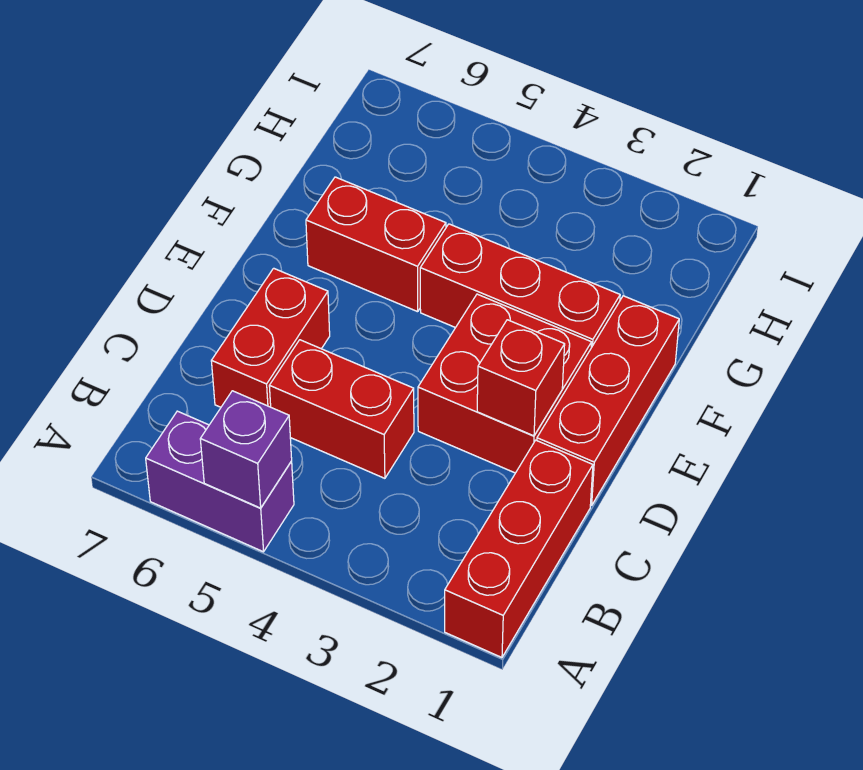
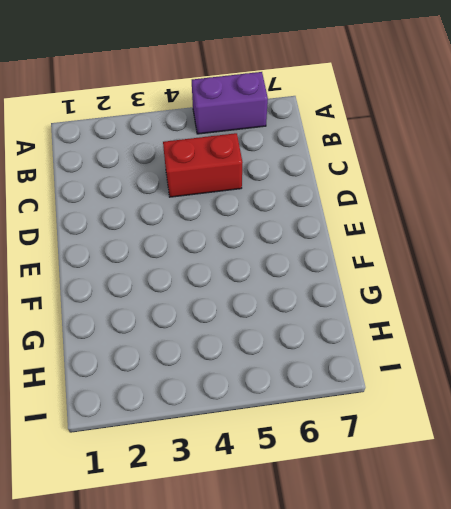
none -> red 1x3 brick [445,440,593,657]
none -> red 1x2 brick [211,268,330,407]

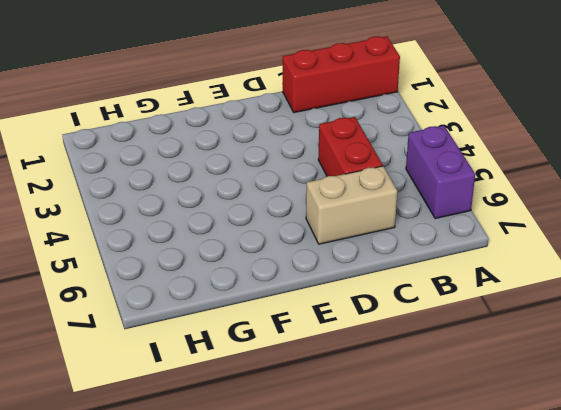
tan 1x2 brick [306,166,397,244] -> red 1x2 brick [211,268,330,407]
none -> red 1x3 brick [537,296,679,506]
none -> red 2x2 brick [418,294,592,473]

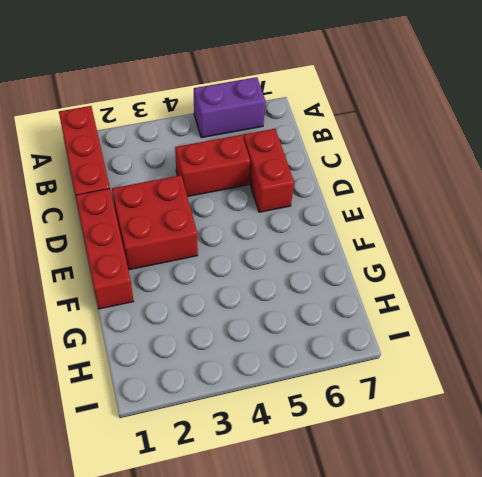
none -> red 1x3 brick [420,224,620,348]
none -> red 1x2 brick [306,177,446,312]

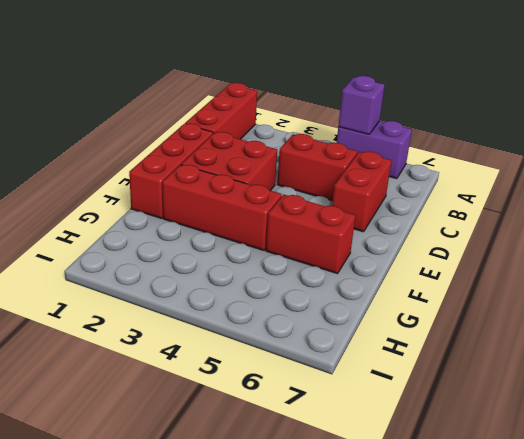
none -> red 1x1 brick [477,320,565,436]

